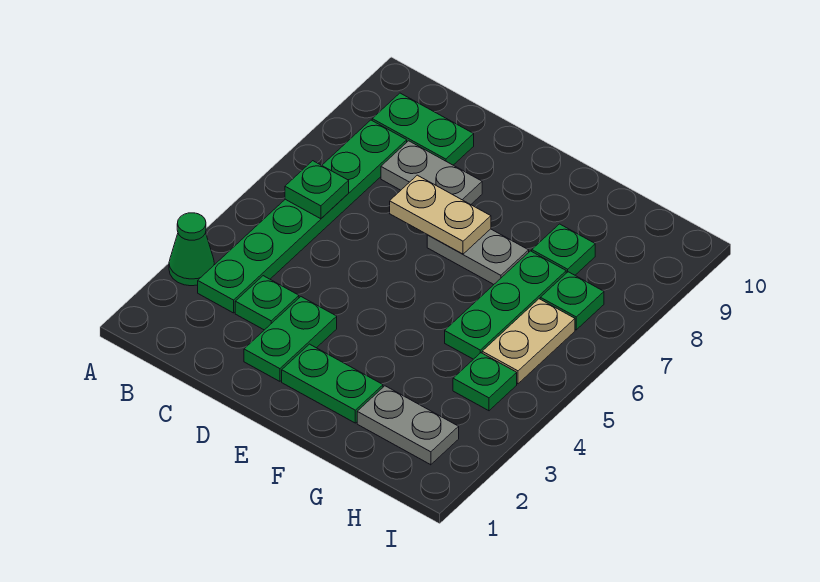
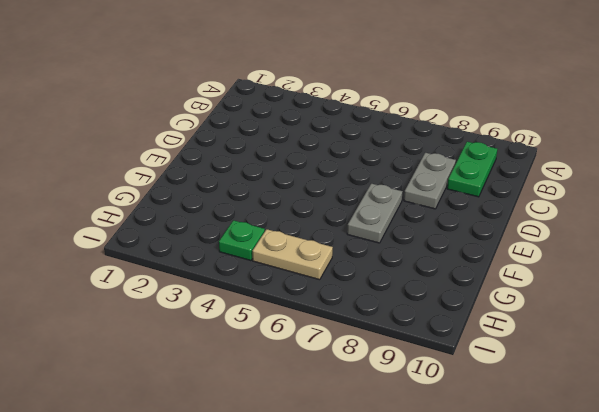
none -> green 1x1 cone [169,213,214,286]
none -> green 1x6 plate [198,120,407,313]
none -> green 1x1 plate [235,276,299,330]

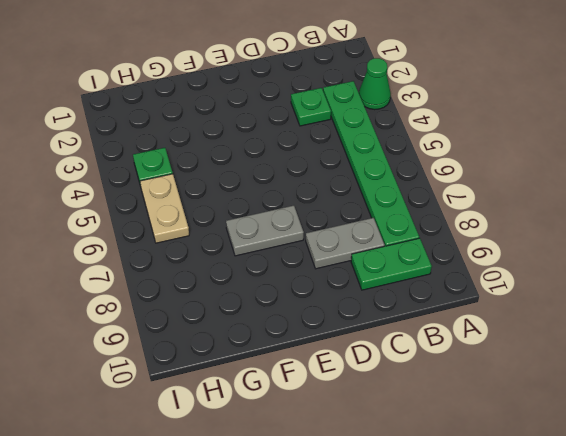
none -> green 1x2 plate [244,297,337,381]
none -> green 1x2 plate [282,344,383,423]
none -> grey 1x2 plate [357,386,459,465]

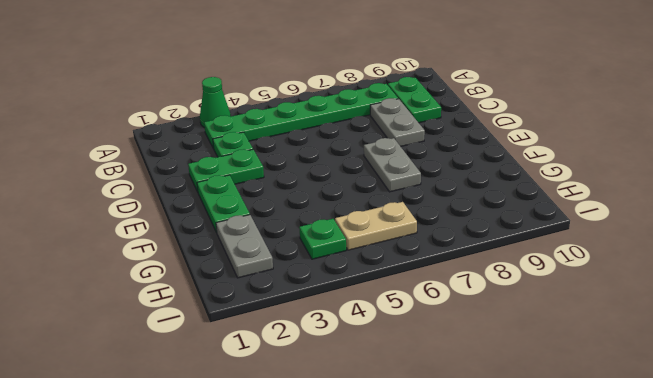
none -> green 1x3 plate [445,251,566,359]
none -> green 1x1 plate [532,224,595,275]
none -> green 1x1 plate [540,272,604,330]

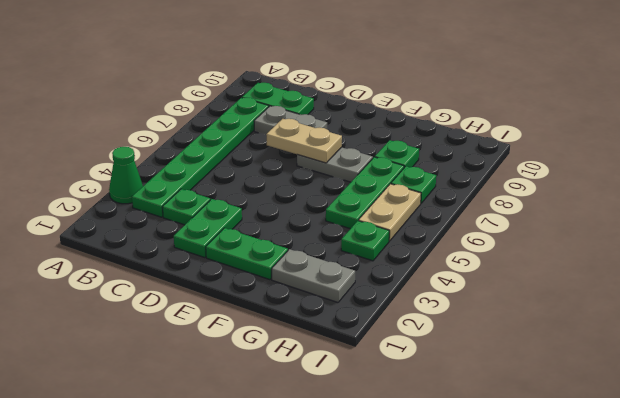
none -> green 1x1 plate [285,161,349,219]

